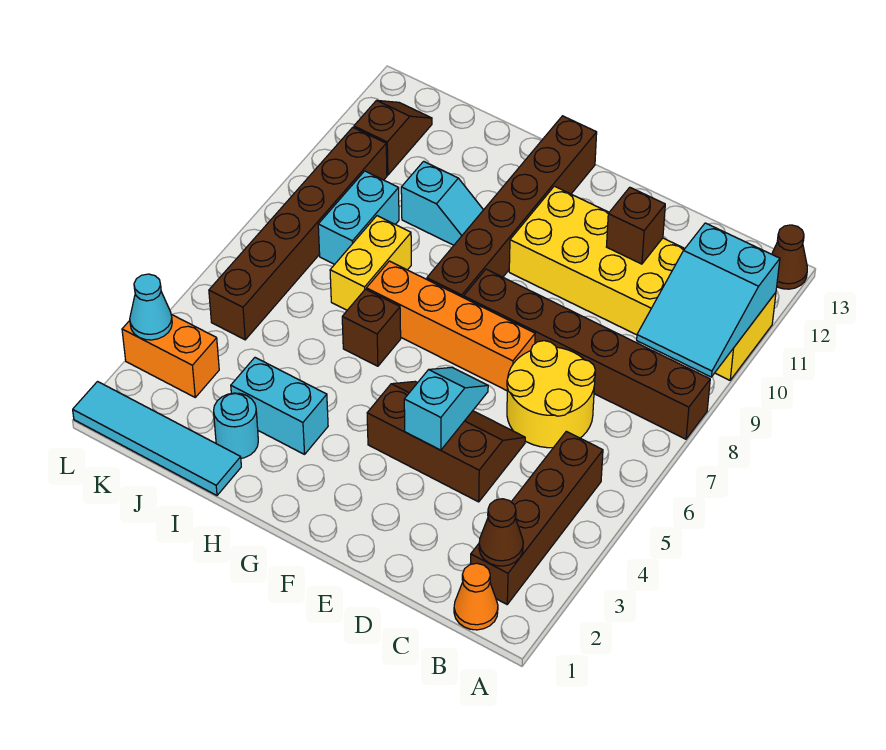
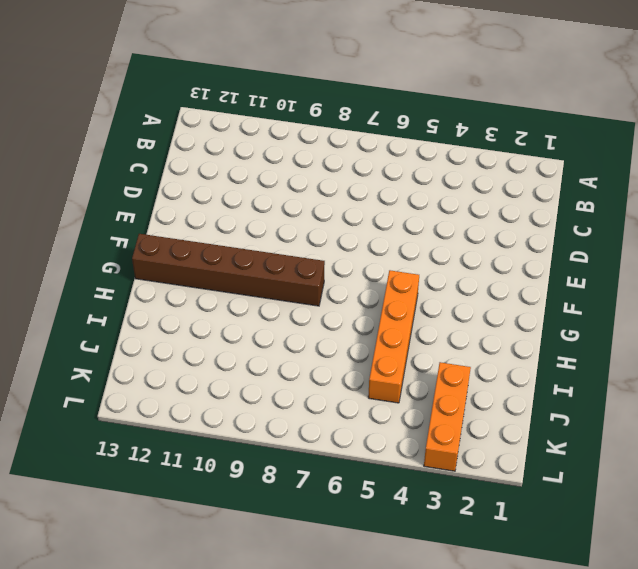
orange 1x4 brick [368,270,419,403] -> orange 1x4 brick moved to [366,261,535,391]
orange 1x3 brick [424,362,471,471] -> orange 1x2 brick [122,315,219,397]
none -> brown 1x6 brick [464,269,710,439]
none -> yellow 2x6 brick [509,186,776,380]
none -> brown 1x1 cone [772,225,807,289]

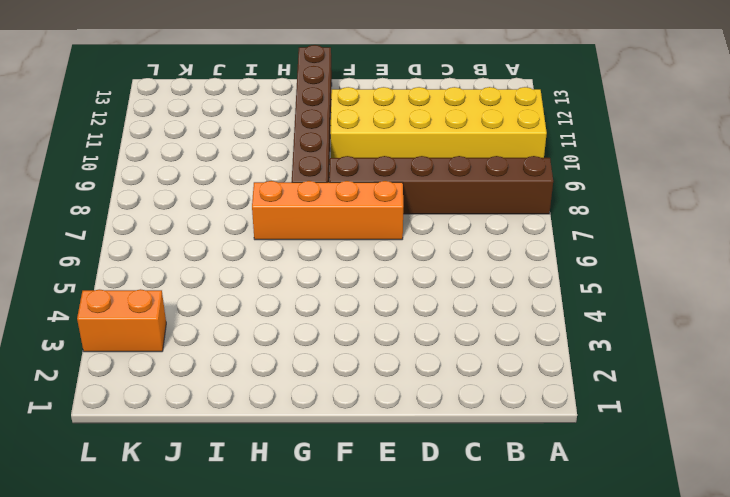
none -> brown 1x1 cone [772,225,807,289]
none -> orange 1x1 cone [454,563,498,630]
none -> brown 1x4 brick [471,431,603,604]

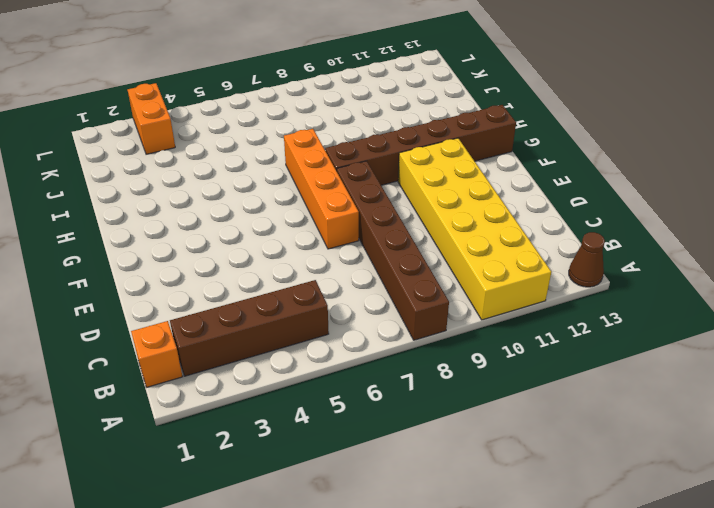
orange 1x1 brick [131,321,183,387] -> orange 1x1 cone [454,563,498,630]
none -> yellow 2x2 round brick [507,341,595,448]
none -> brown 2x3 slope [367,382,525,502]
none -> cyan 1x2 brick [231,358,328,454]

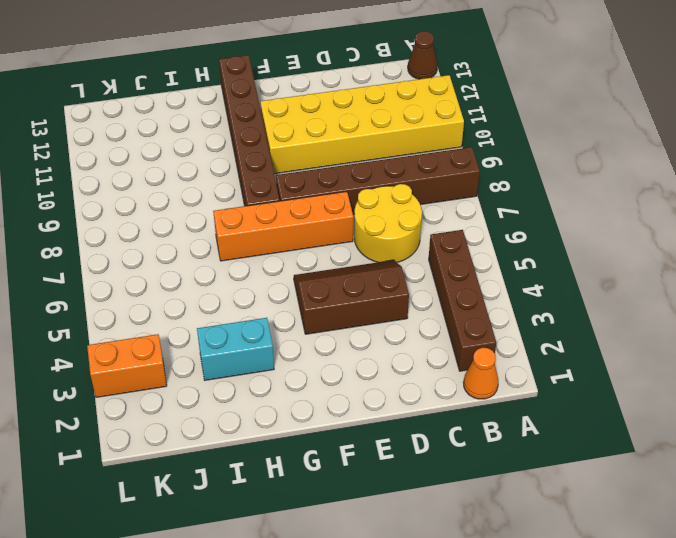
none -> brown 1x1 brick [342,289,401,366]
none -> cyan 1x2 slope [401,161,483,245]
none -> cyan 1x4 tile [73,382,241,495]

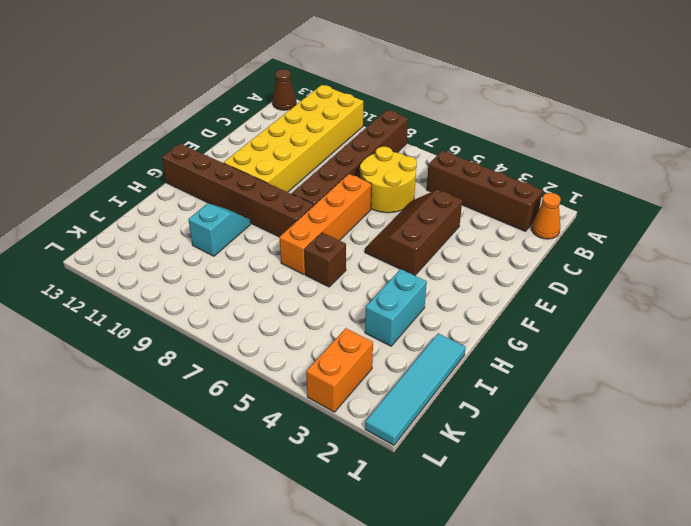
none -> cyan 1x1 round brick [214,393,258,458]
none -> yellow 1x2 brick [330,216,411,310]
none -> cyan 1x2 brick [318,171,399,264]

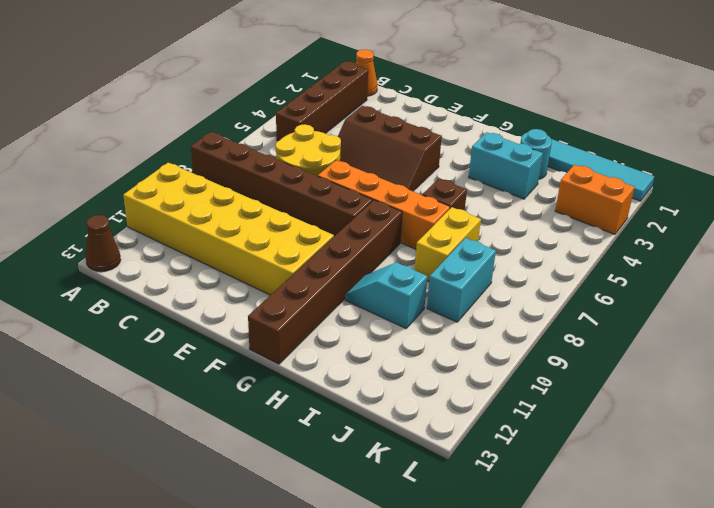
none -> brown 1x6 brick [209,127,387,340]
none -> brown 1x2 slope [354,100,432,175]
none -> cyan 2x3 slope [637,223,780,377]

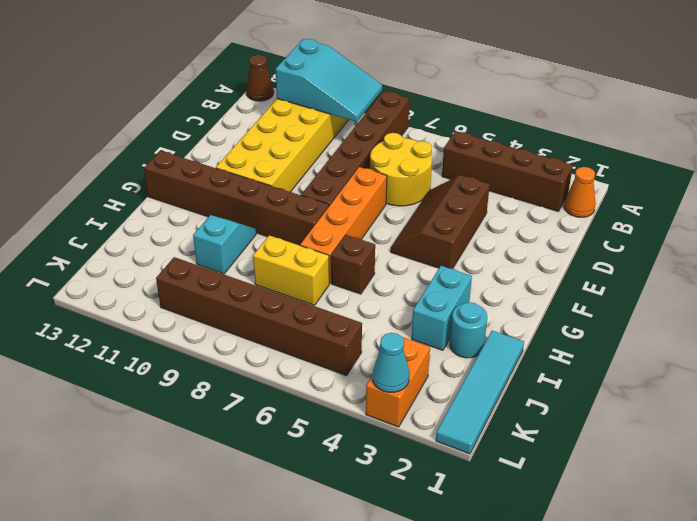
none -> cyan 1x2 brick [318,171,399,264]
none -> brown 1x2 slope [354,100,432,175]
none -> brown 1x1 cone [479,499,523,566]

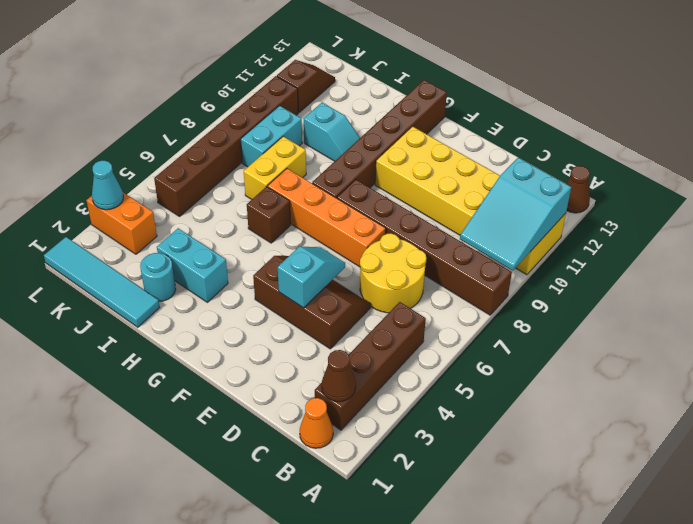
none -> brown 1x1 brick [606,187,665,264]

